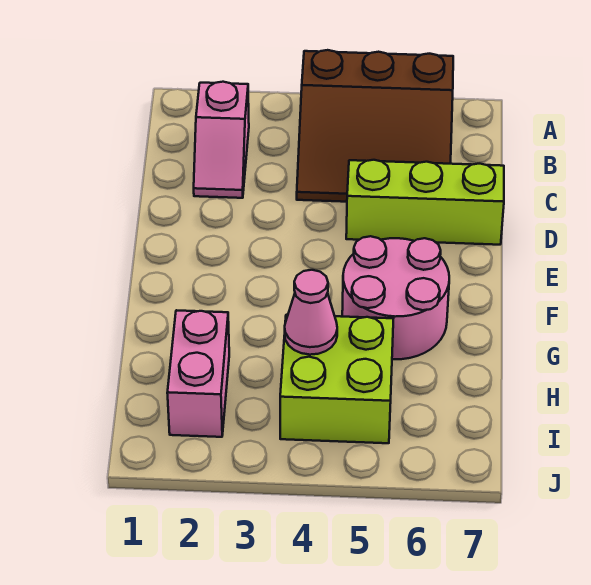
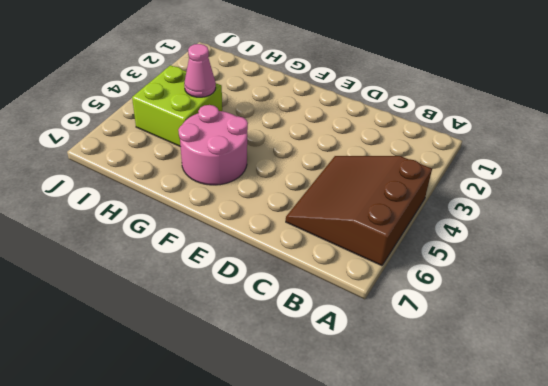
none -> pink 1x2 slope [194,82,249,198]
none -> lime 1x3 brick [346,160,504,245]

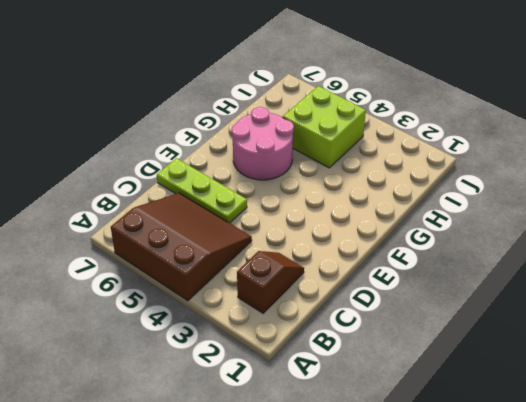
brown 1x2 slope [237,251,304,313] -> pink 1x2 slope [194,82,249,198]
lime 1x3 plate [157,158,247,223] -> lime 1x3 brick [346,160,504,245]
none -> pink 1x2 brick [167,310,229,437]
none -> pink 1x1 cone [285,270,337,355]

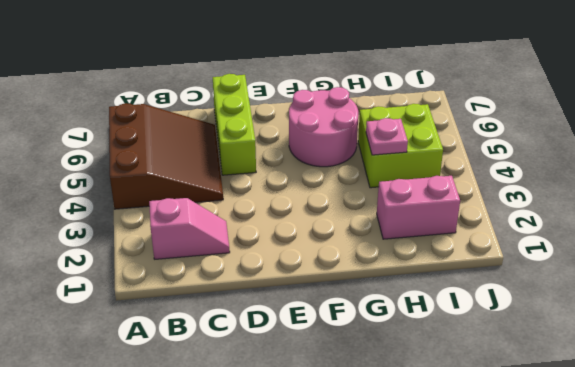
pink 1x1 plate [366,118,408,155] -> pink 1x1 cone [285,270,337,355]

